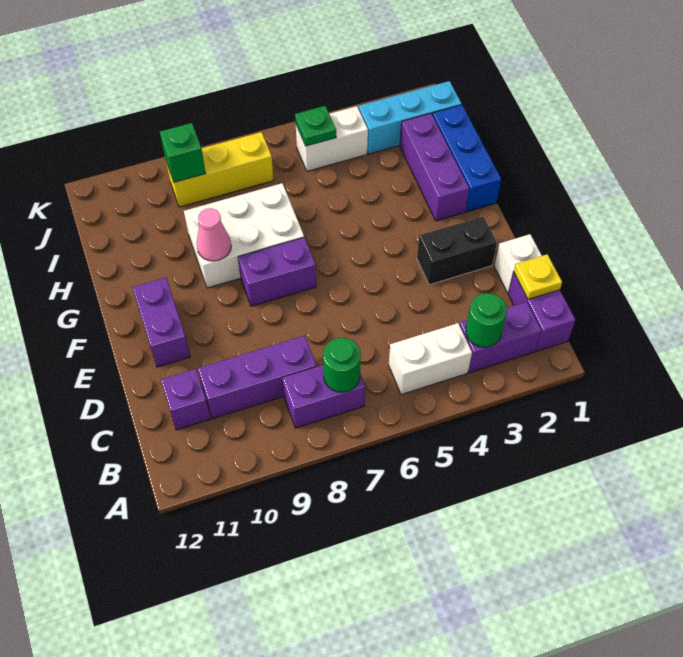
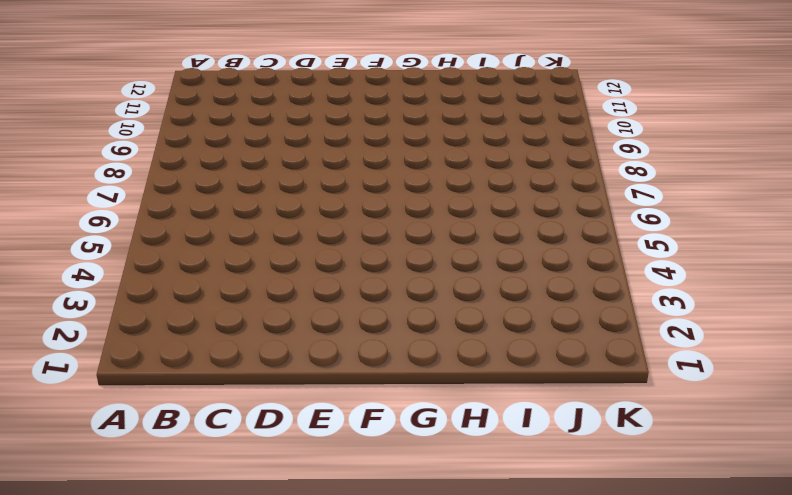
none -> purple 1x2 brick [508,273,576,351]
none -> purple 1x2 brick [460,302,541,373]
none -> white 1x2 brick [389,323,472,395]

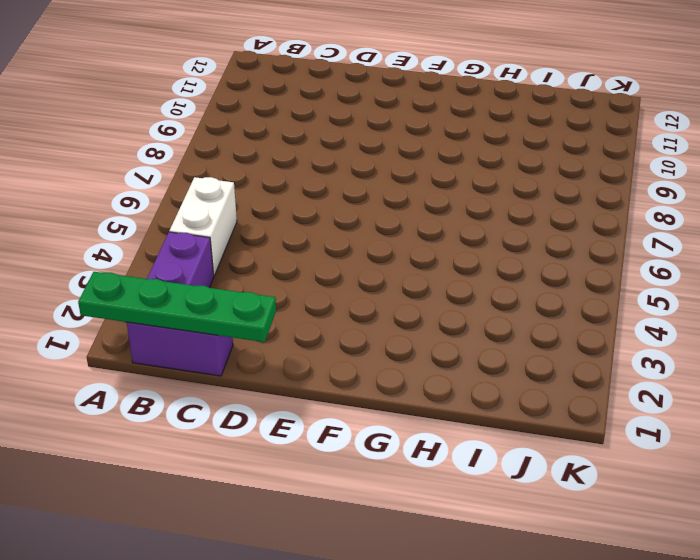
green 1x4 plate [78,272,276,342] -> yellow 1x1 plate [514,254,562,299]
none -> purple 1x2 brick [282,365,365,428]
none -> purple 1x3 brick [198,336,316,418]
none -> purple 1x1 brick [161,369,210,430]

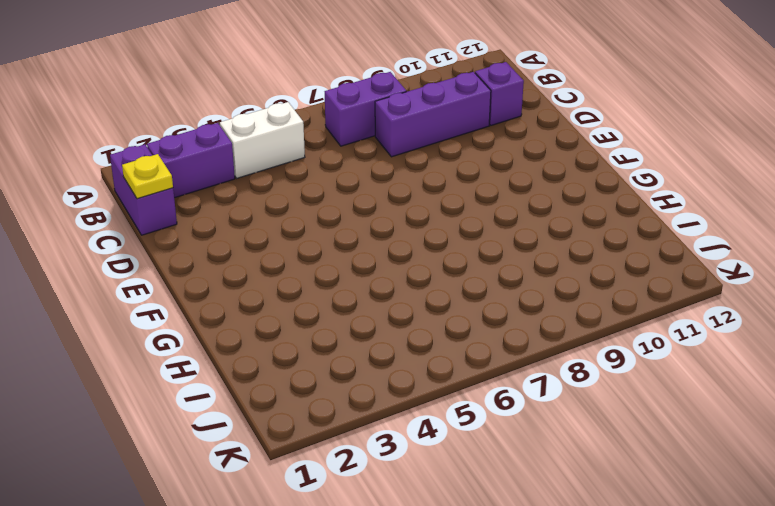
none -> white 1x1 brick [494,234,542,293]
none -> black 1x2 brick [417,216,497,285]
none -> purple 1x2 brick [132,278,190,367]

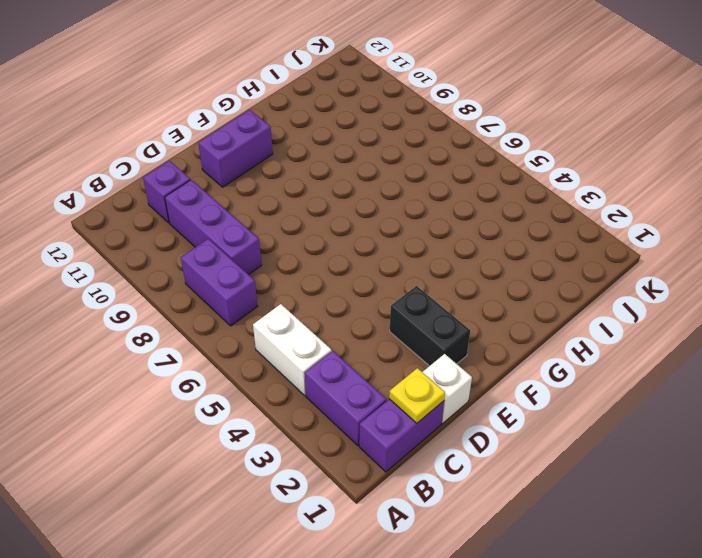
none -> purple 1x2 brick [238,237,316,306]
none -> blue 1x3 brick [433,105,501,212]
none -> purple 1x3 brick [400,113,469,221]

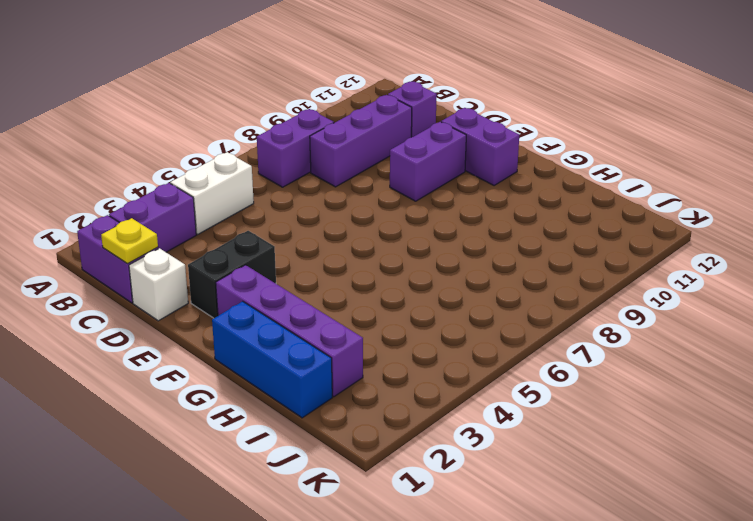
purple 1x2 brick [390,122,466,201] -> purple 1x2 brick moved to [238,237,316,306]
purple 1x4 brick [216,265,363,397] -> purple 1x3 brick [400,113,469,221]
none -> white 2x3 brick [184,183,304,288]
none -> cyan 1x3 brick [359,81,462,154]
none -> white 1x2 brick [296,106,368,171]

